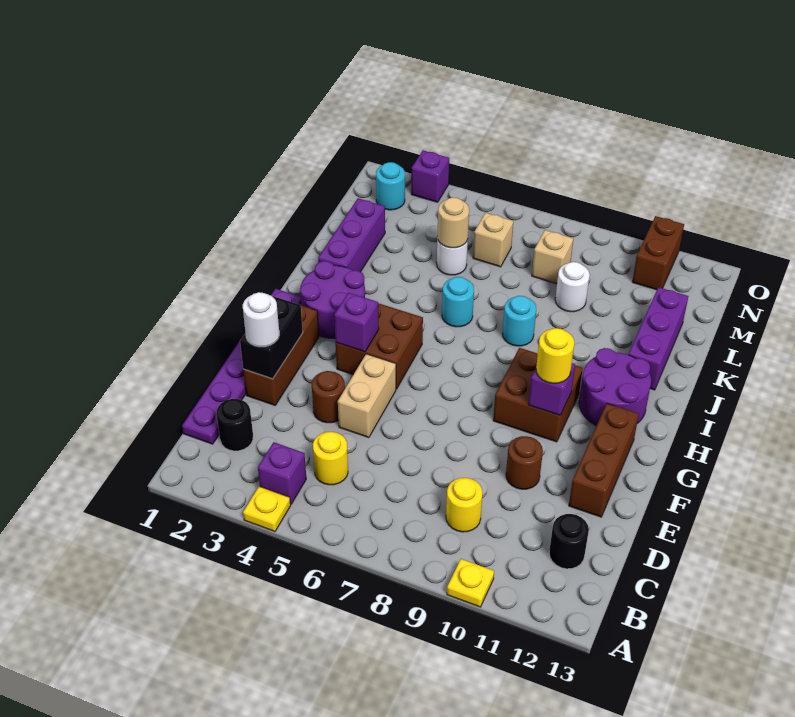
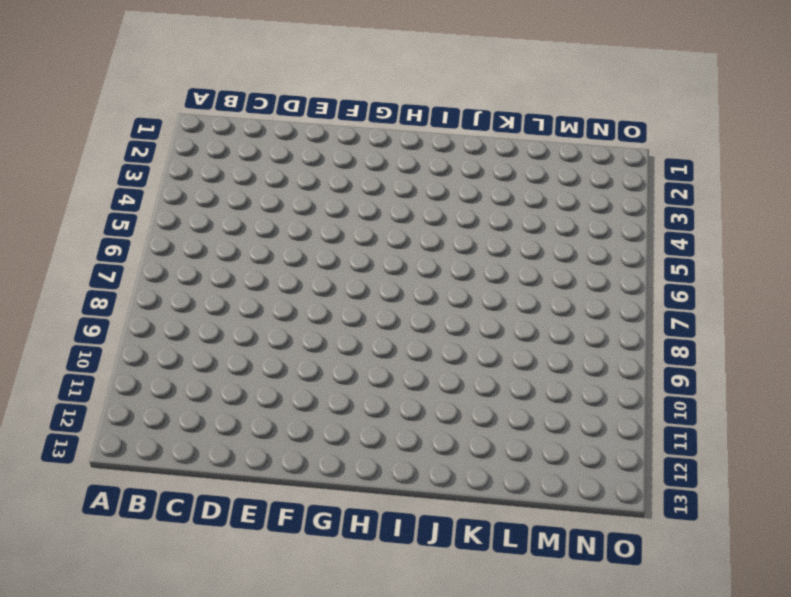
none -> yellow 1x1 plate [243,486,291,531]
none -> yellow 1x1 plate [447,559,494,607]
none -> purple 1x1 brick [258,442,306,504]
none -> purple 1x6 plate [182,289,301,444]

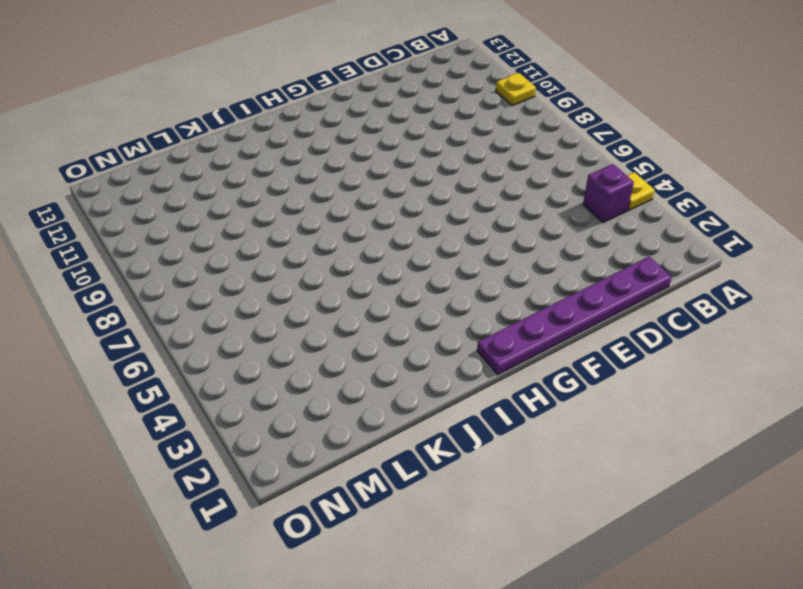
none -> black 1x1 round brick [216,399,253,451]
none -> yellow 1x1 round brick [313,432,348,485]
none -> yellow 1x1 round brick [446,478,482,532]
none -> black 1x1 round brick [549,514,589,569]

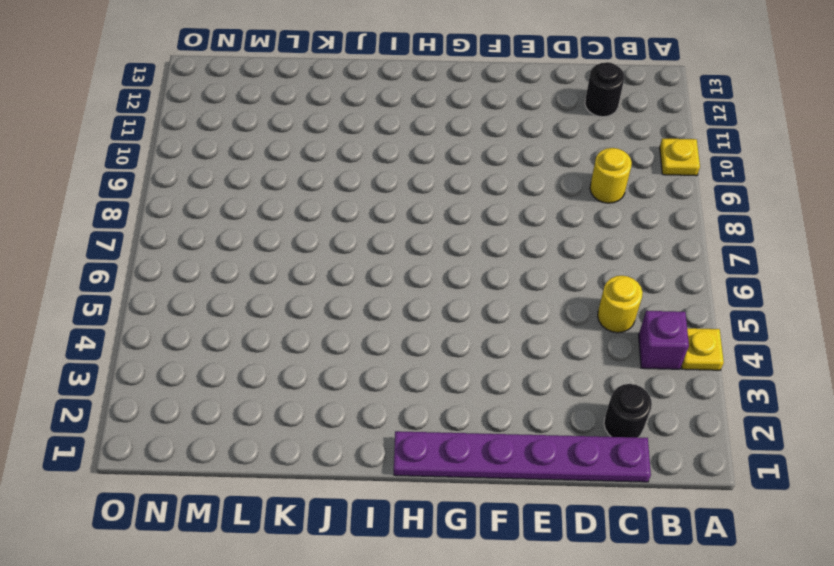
none -> brown 1x3 brick [243,305,319,405]
none -> brown 1x1 round brick [312,371,345,423]
none -> tan 1x2 brick [338,354,396,438]
none -> brown 1x1 round brick [506,436,543,489]

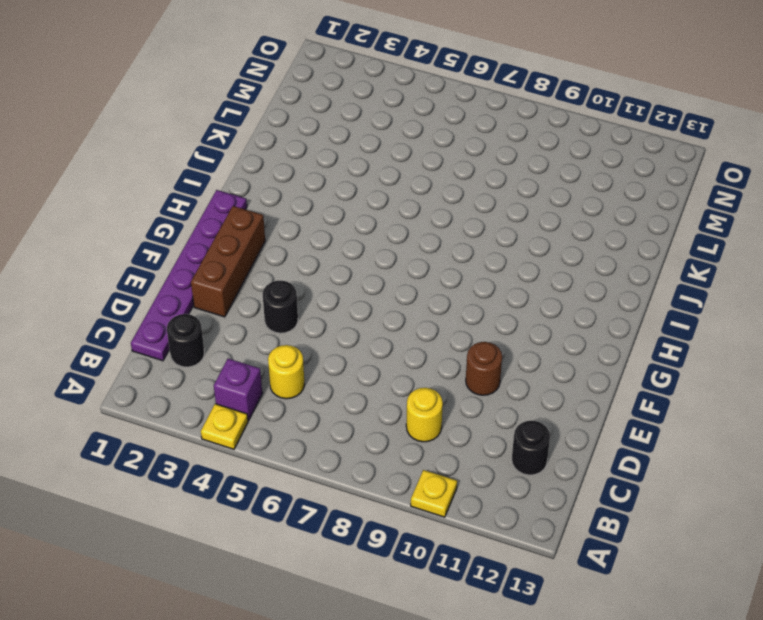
black 1x1 round brick [263,281,298,333] -> brown 1x1 round brick [312,371,345,423]
none -> tan 1x2 brick [338,354,396,438]
none -> brown 1x3 brick [569,404,639,517]
none -> brown 2x2 brick [336,303,423,389]
none -> brown 2x2 brick [493,348,583,442]

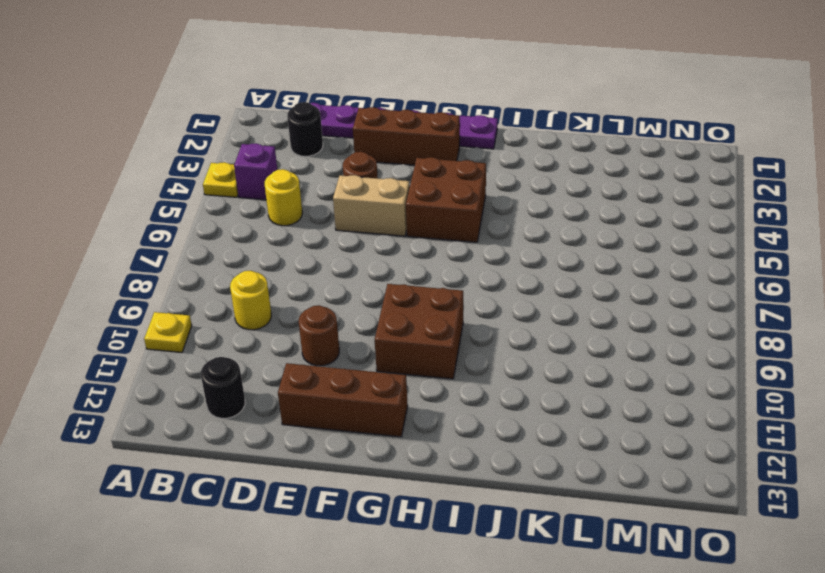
none -> purple 2x2 round brick [300,261,365,338]
none -> purple 2x2 round brick [579,348,651,426]
none -> purple 1x3 brick [318,198,385,272]
none -> cyan 1x1 round brick [442,277,474,327]

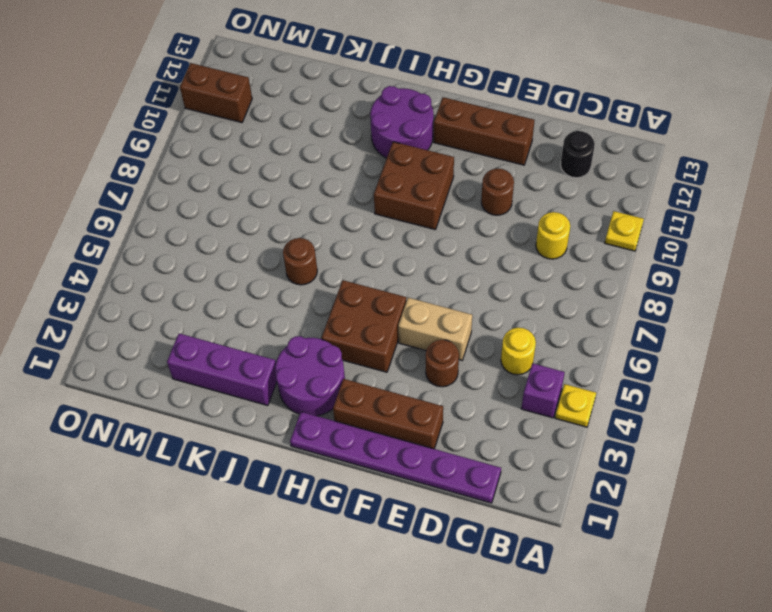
brown 1x1 round brick [283,238,317,285] -> cyan 1x1 round brick [442,277,474,327]
none -> black 1x1 round brick [216,399,253,451]
none -> cyan 1x1 round brick [503,296,536,346]
none -> purple 1x3 brick [628,287,688,390]
none -> white 1x1 round brick [437,237,468,275]

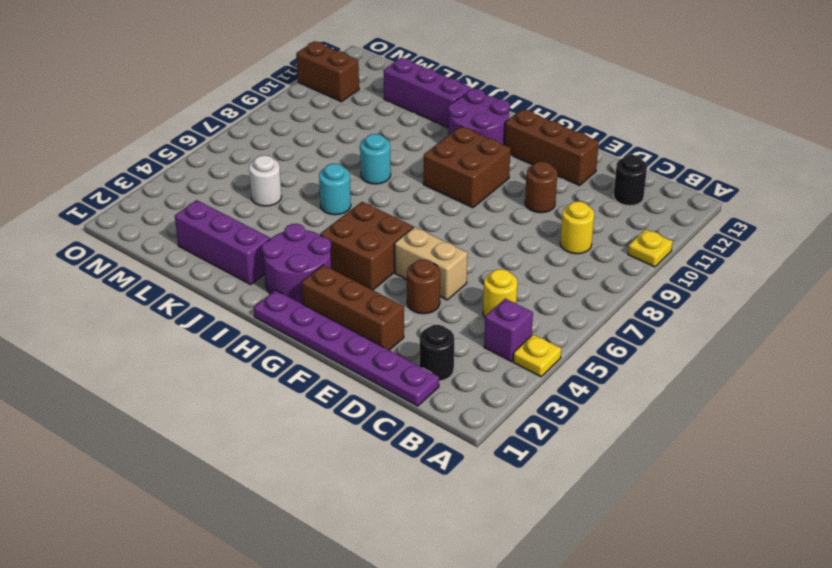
none -> white 1x1 round brick [555,262,590,312]
none -> tan 1x1 brick [473,213,513,267]
none -> tan 1x1 brick [532,230,573,284]
none -> cyan 1x1 round brick [376,162,405,210]

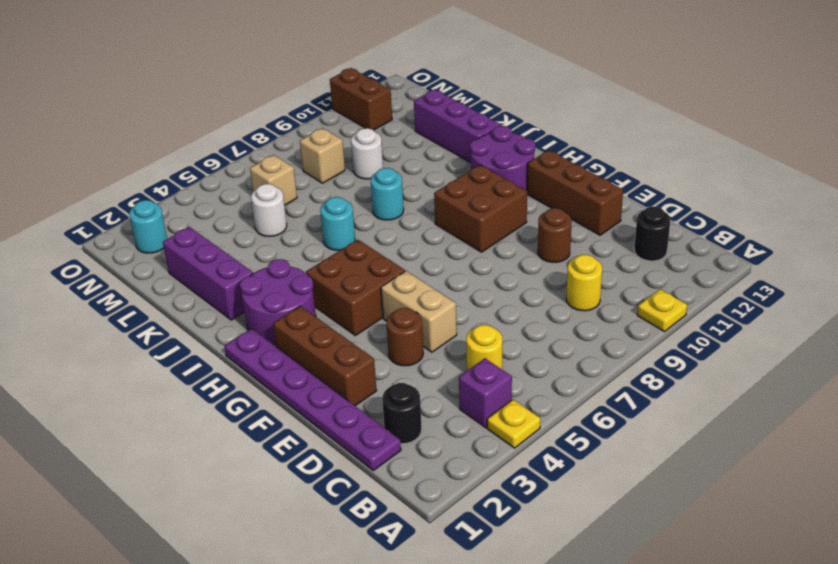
none -> purple 1x1 brick [411,150,449,202]
none -> black 1x2 brick [240,296,303,379]
none -> purple 1x1 brick [334,293,379,352]
none -> purple 1x1 brick [528,363,575,415]

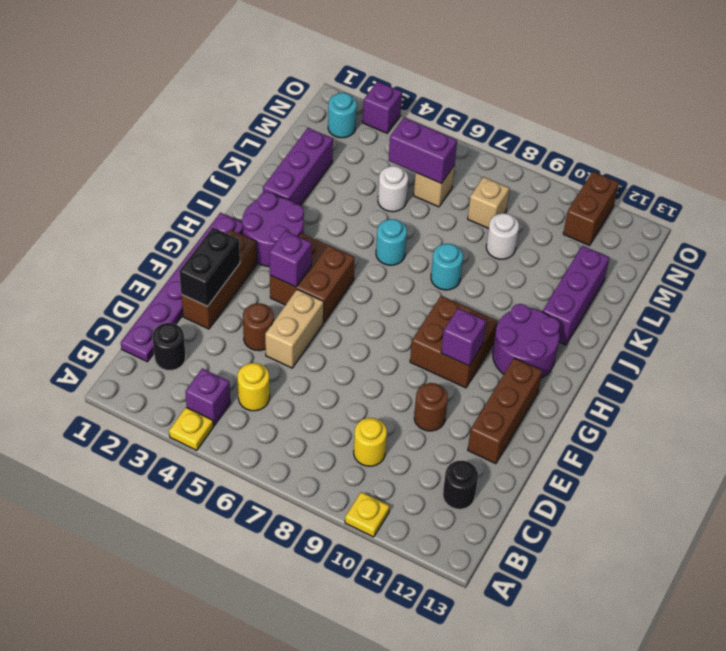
purple 1x2 brick [388,118,457,184] -> none
none -> tan 1x1 round brick [437,197,469,248]
none -> white 1x1 round brick [243,292,279,347]
none -> yellow 1x1 round brick [536,328,574,383]

